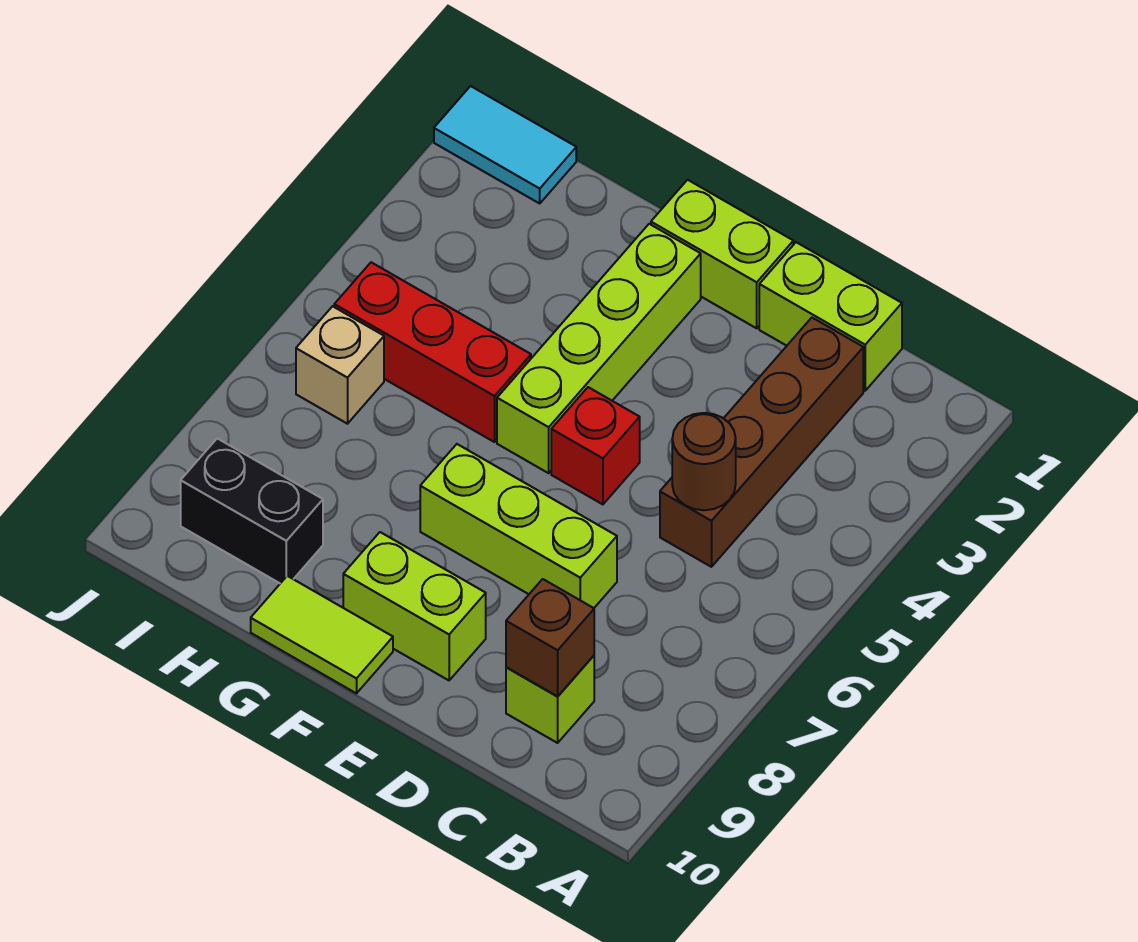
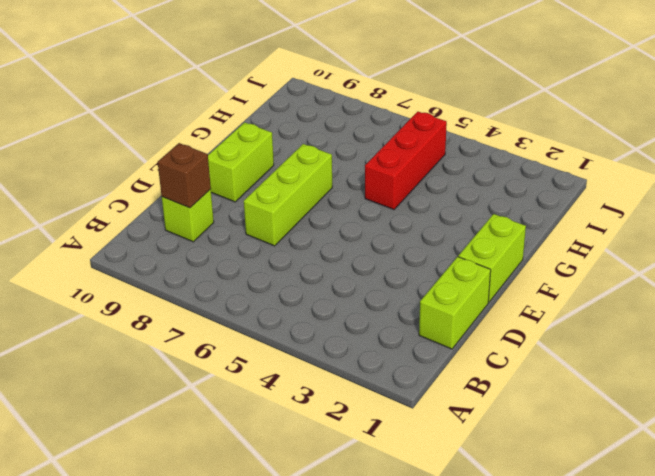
none -> brown 1x4 brick [660,318,863,567]
none -> red 1x1 brick [551,387,640,504]
none -> lime 1x4 brick [497,224,701,473]

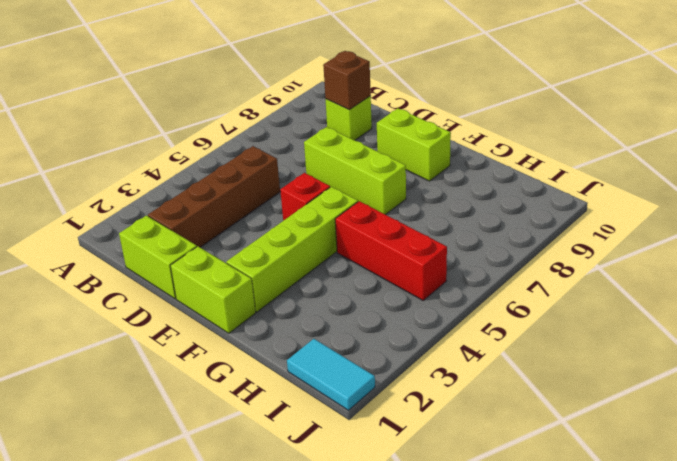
none -> lime 1x2 tile [251,576,393,693]
none -> black 1x2 brick [181,438,323,583]
none -> tan 1x1 brick [296,306,384,424]

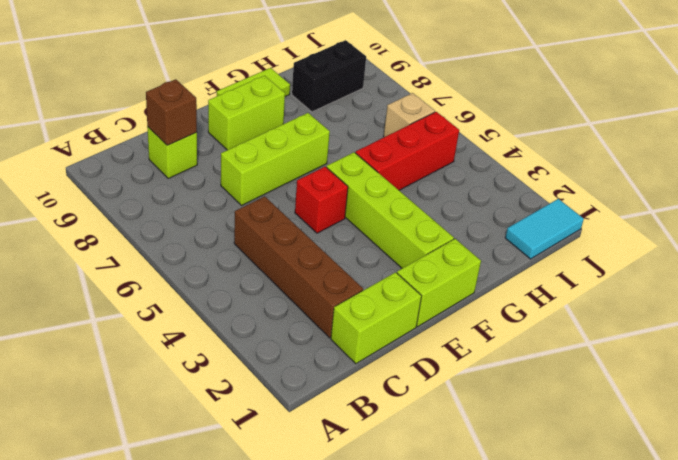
none -> brown 1x1 round brick [672,413,736,510]

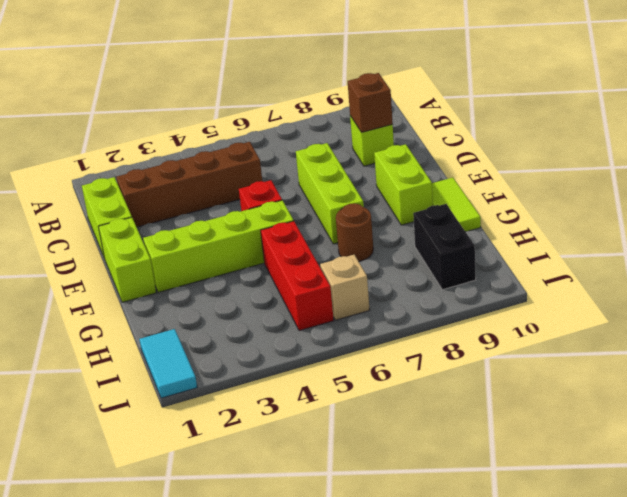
brown 1x1 round brick [336,203,373,261] -> brown 1x1 round brick moved to [672,413,736,510]

